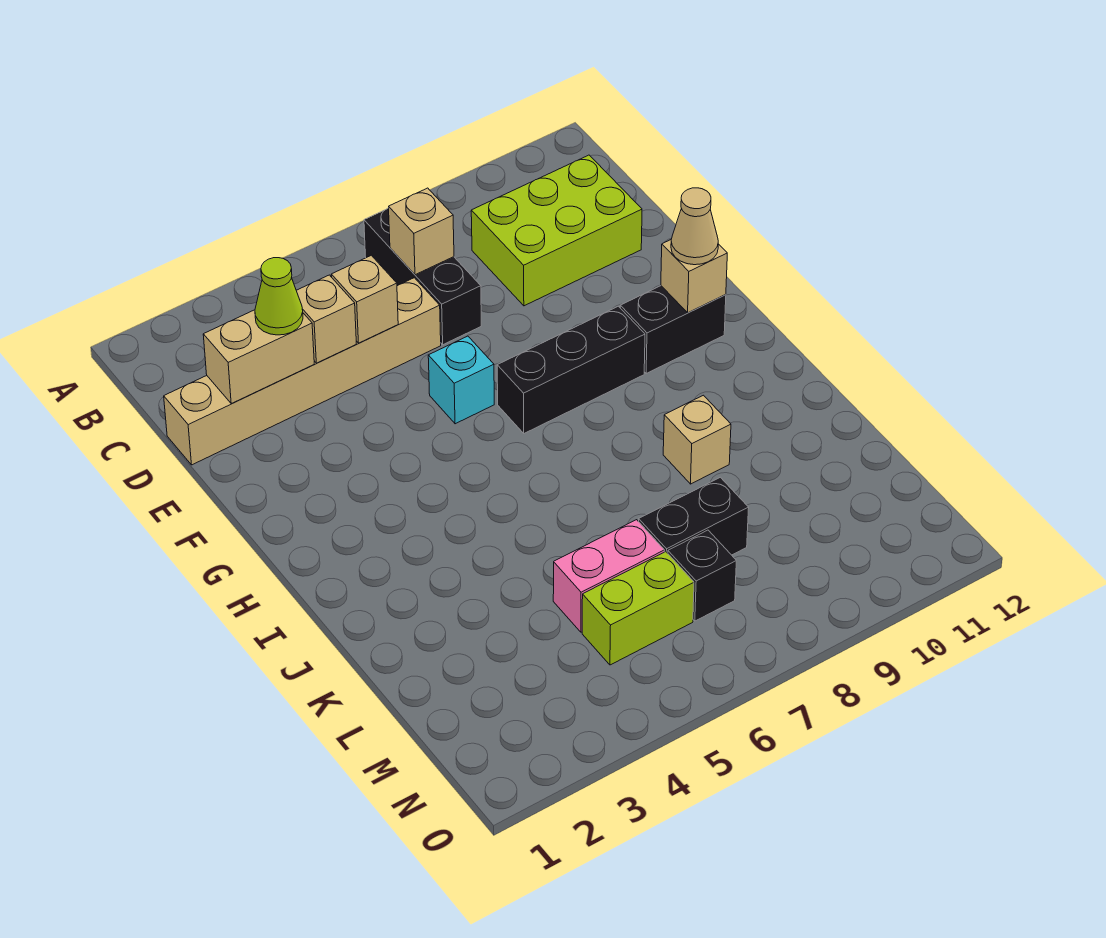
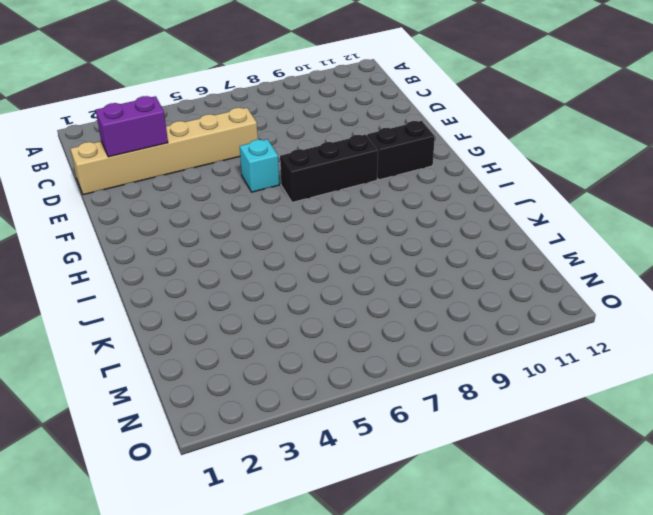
purple 1x2 brick [96,96,168,157] -> tan 1x2 brick [203,310,314,404]
none -> black 1x3 brick [364,208,481,345]
none -> lime 2x3 brick [471,155,642,306]
none -> tan 1x1 brick [663,395,731,484]

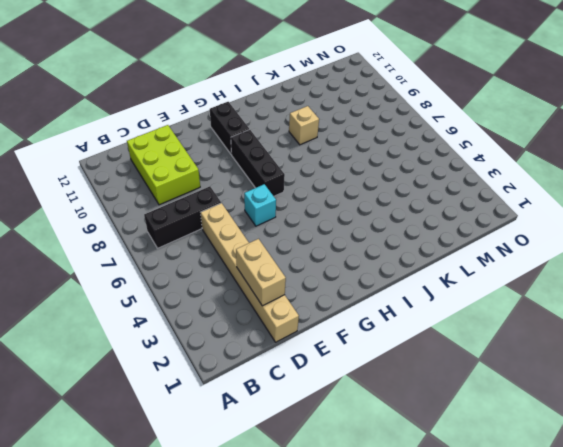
none -> pink 1x2 brick [553,520,664,632]
none -> black 1x2 brick [639,477,749,555]
none -> lime 1x2 brick [582,552,694,665]

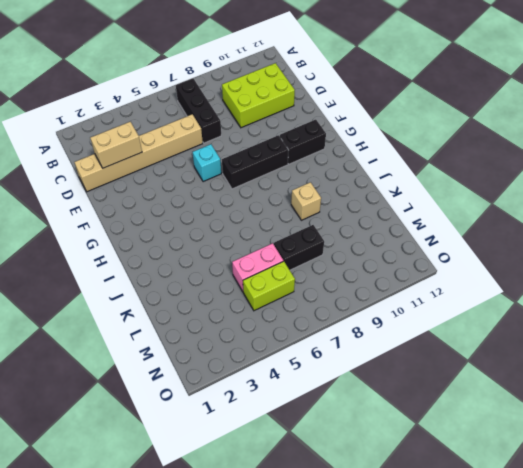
none -> black 1x1 brick [668,530,736,621]
none -> tan 1x1 brick [389,188,454,275]
none -> tan 1x1 brick [296,275,356,363]

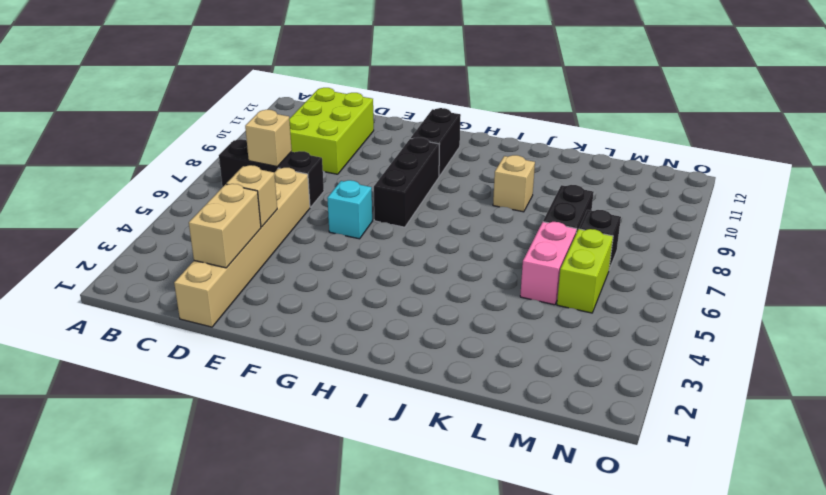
none -> tan 1x1 brick [331,255,398,343]
none -> tan 1x1 brick [661,240,727,313]
none -> lime 1x1 cone [255,258,303,335]

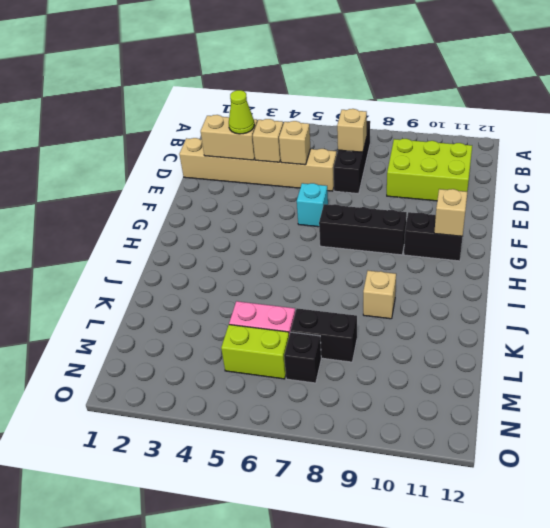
none -> tan 1x1 cone [671,188,718,265]

